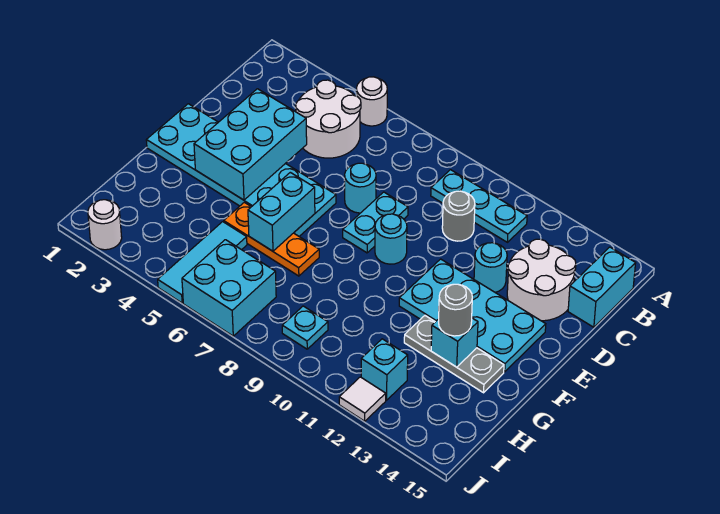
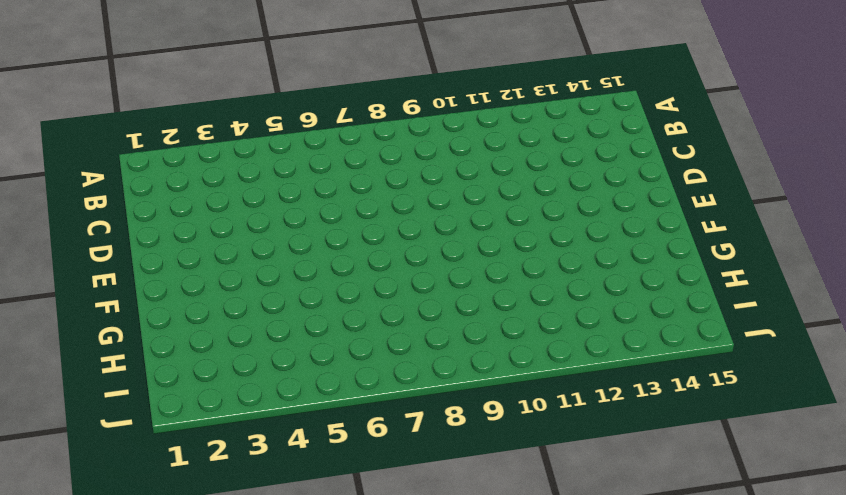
none -> white 1x1 round brick [357,77,387,126]
none -> white 2x2 round brick [296,80,361,158]
none -> cyan 1x3 plate [431,170,527,242]

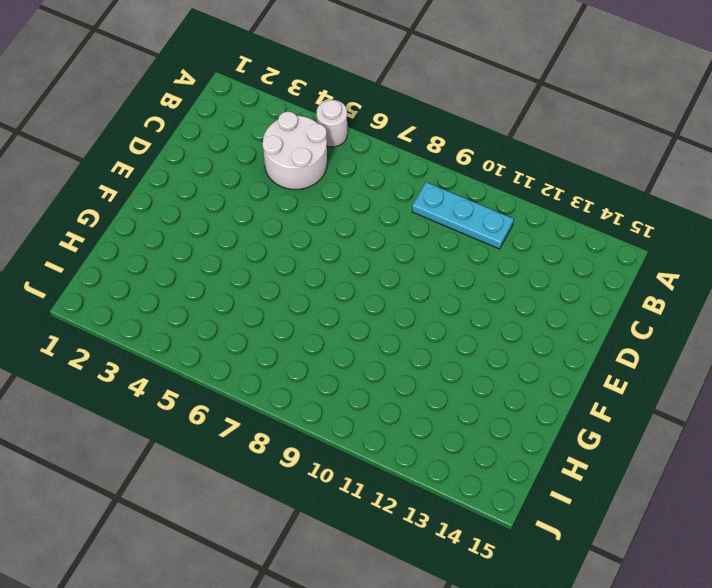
none -> cyan 1x2 brick [568,247,636,327]
none -> grey 1x1 round brick [442,191,475,241]
none -> white 2x2 round brick [507,239,576,321]

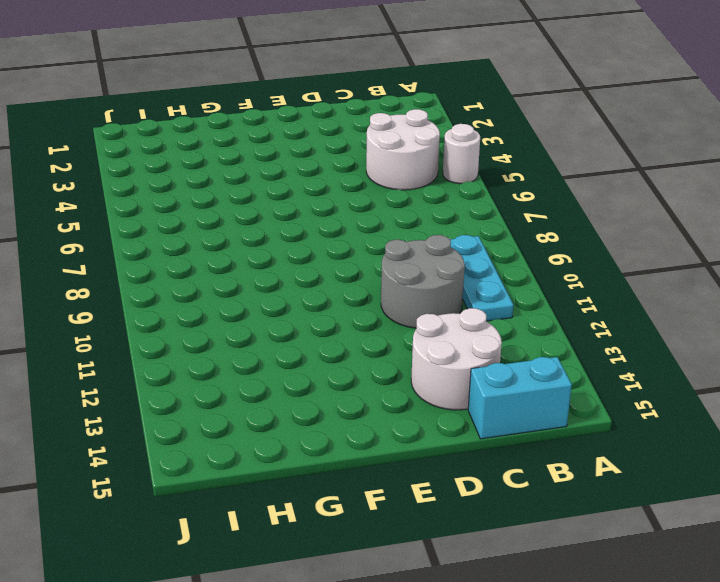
grey 2x2 round brick [381,235,465,328] -> grey 1x1 round brick [442,191,475,241]
none -> cyan 1x1 round brick [345,163,376,213]
none -> cyan 1x2 plate [343,192,408,253]
none -> cyan 1x1 round brick [474,243,507,292]

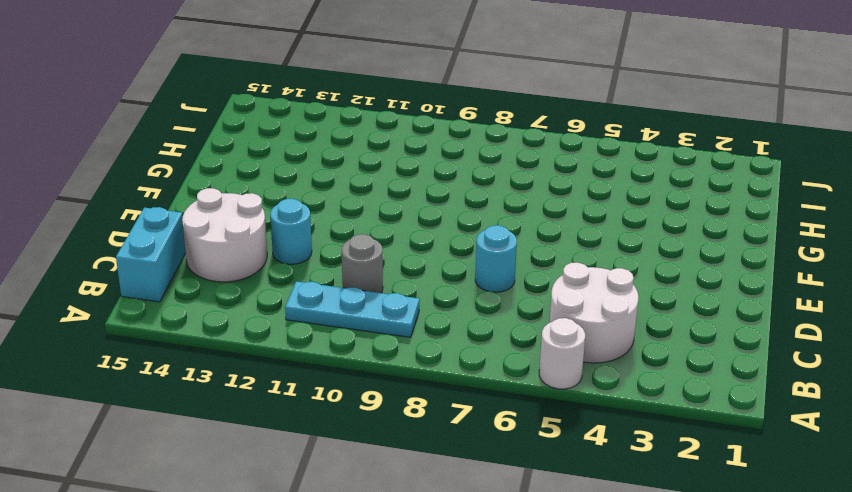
none -> cyan 1x2 plate [343,192,408,253]
none -> cyan 2x6 plate [146,104,336,236]
none -> cyan 1x1 round brick [375,214,407,264]

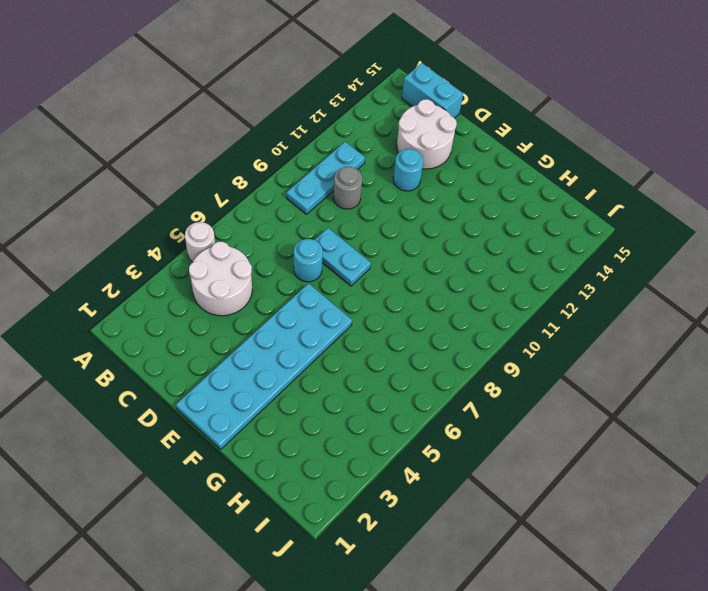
none -> cyan 1x1 round brick [375,214,407,264]
none -> cyan 2x4 plate [399,259,546,372]
none -> orange 1x3 plate [224,202,319,276]

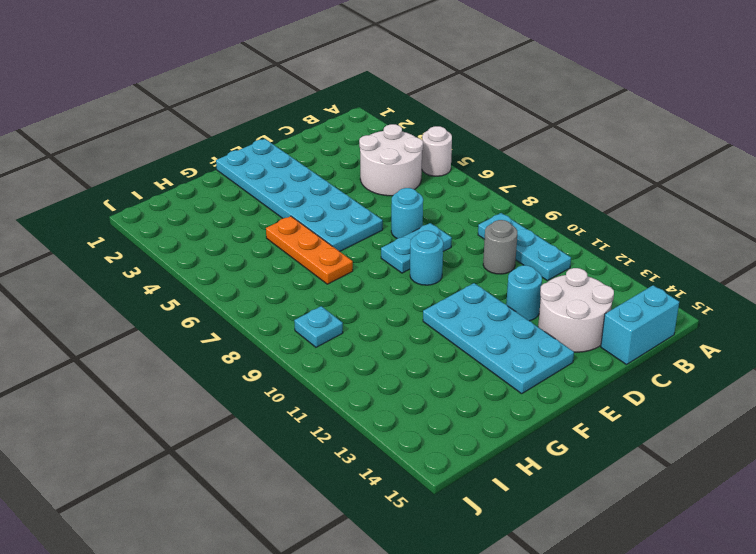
none -> grey 1x3 plate [404,316,504,393]
none -> cyan 1x3 tile [158,222,247,303]
none -> cyan 2x2 brick [182,240,276,336]

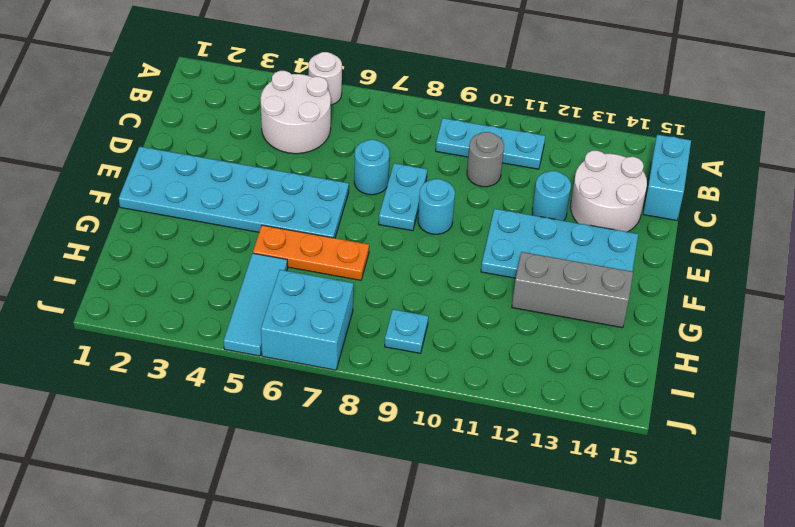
grey 1x3 brick [512,252,633,328] -> grey 1x3 plate [404,316,504,393]
none -> cyan 1x1 brick [361,339,408,400]
none -> white 1x1 round brick [88,200,122,250]
none -> white 1x1 tile [339,377,386,421]

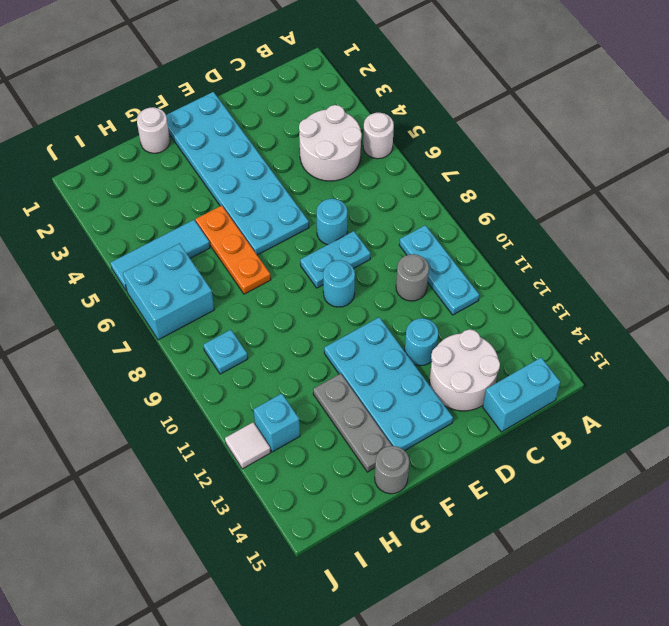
white 1x1 round brick [137,107,170,153] -> white 1x1 round brick moved to [88,200,122,250]
grey 1x1 round brick [375,446,409,494] -> grey 1x1 round brick moved to [439,284,472,336]
none -> cyan 2x3 brick [194,89,307,200]
none -> cyan 1x2 brick [248,172,315,251]
none -> cyan 1x1 brick [431,318,478,367]

